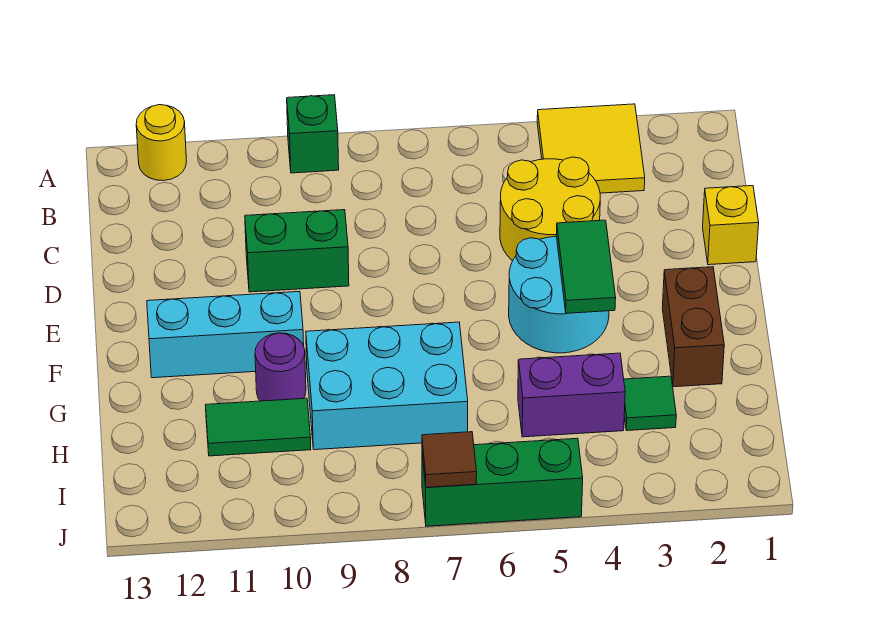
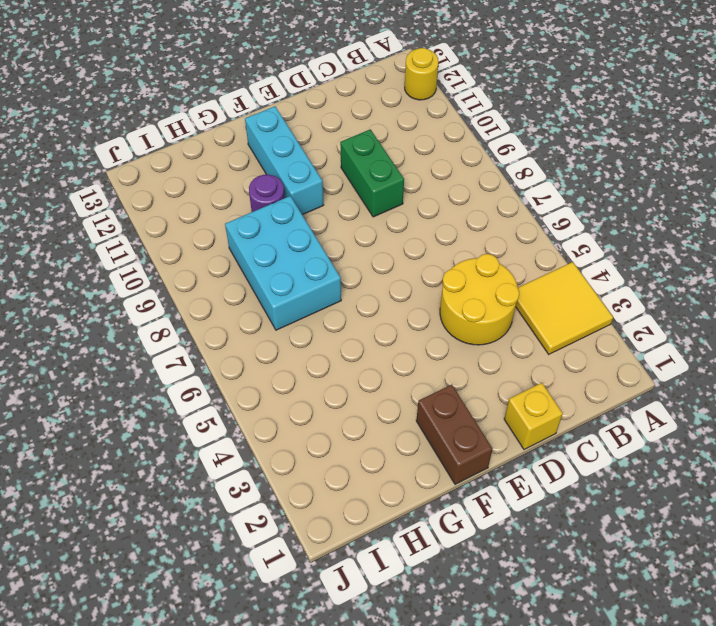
brown 1x2 brick [416,385,493,484] -> brown 1x2 brick turned to [662,267,724,387]
none -> green 1x1 brick [287,95,339,173]
none -> cyan 2x2 round brick [509,236,609,353]
none -> green 1x1 tile [624,376,676,431]

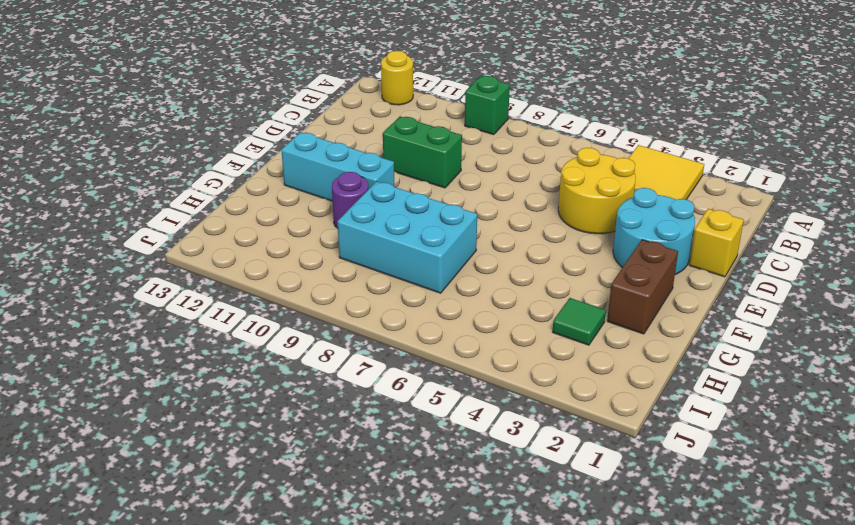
cyan 2x2 round brick [613,188,695,275] -> cyan 2x2 round brick moved to [509,236,609,353]
none -> purple 1x2 brick [518,353,625,437]
none -> green 1x2 tile [206,398,311,456]
none -> green 1x3 brick [422,438,583,526]

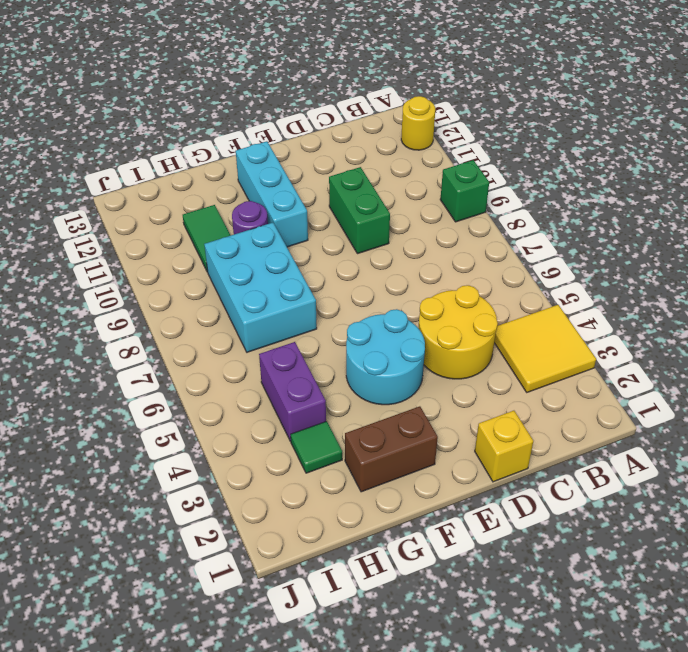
none -> green 1x3 brick [422,438,583,526]
none -> green 1x2 tile [556,220,616,313]
none -> brown 1x1 tile [422,432,477,487]

